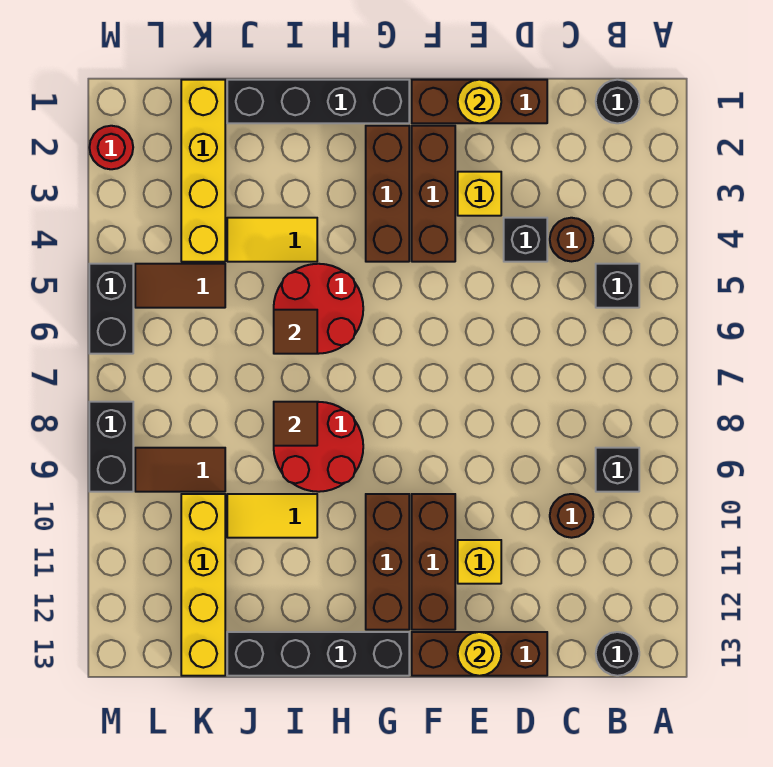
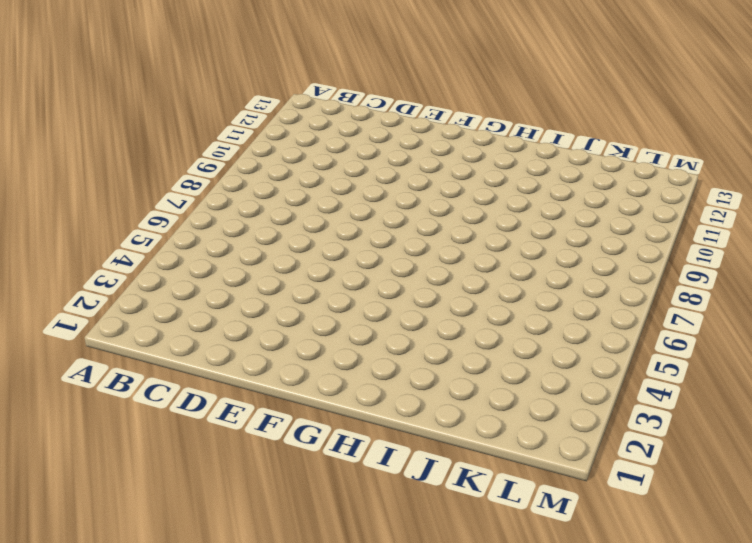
none -> black 1x1 round brick [596,80,639,123]
none -> black 1x1 brick [596,264,639,308]
none -> black 1x1 brick [596,448,639,492]
none -> black 1x1 round brick [596,632,639,676]

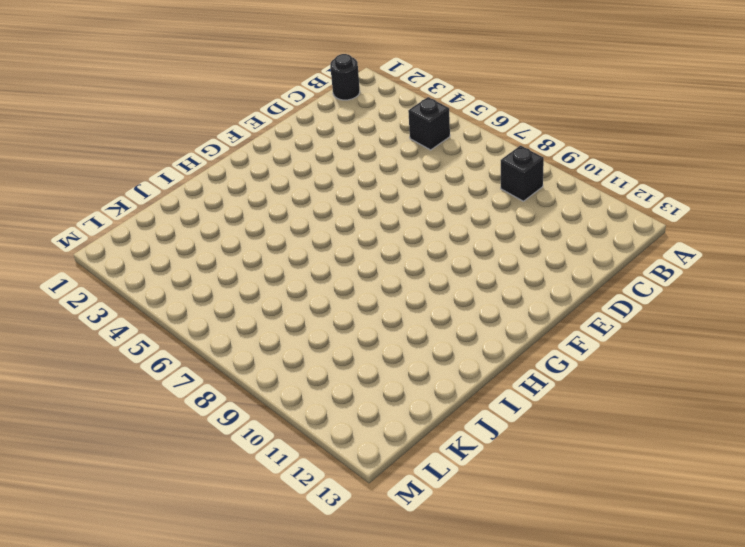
none -> black 1x1 round brick [596,632,639,676]
none -> brown 1x1 round brick [550,218,593,261]
none -> brown 1x1 round brick [550,494,593,538]
none -> brown 1x3 brick [412,80,547,123]

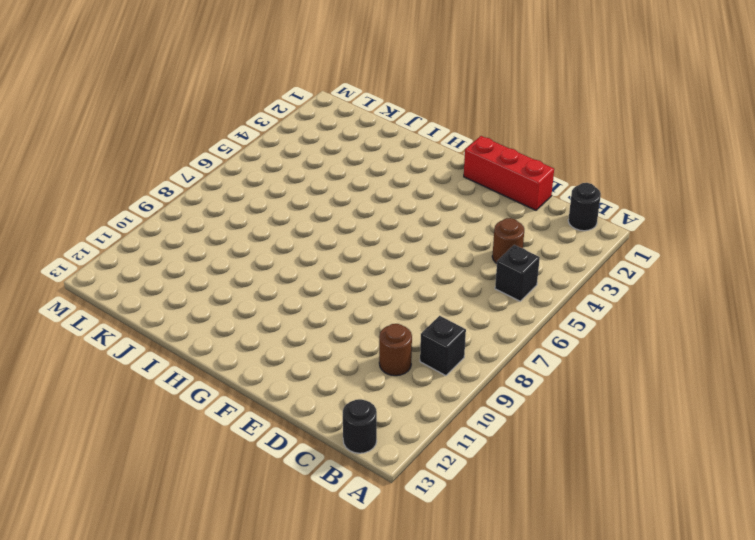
red 1x3 brick [464,136,554,210] -> brown 1x3 brick [412,80,547,123]
none -> black 1x1 brick [504,218,547,262]
none -> brown 1x3 brick [412,632,547,676]
none -> yellow 1x1 brick [458,172,501,216]
none -> yellow 1x1 brick [458,540,501,584]

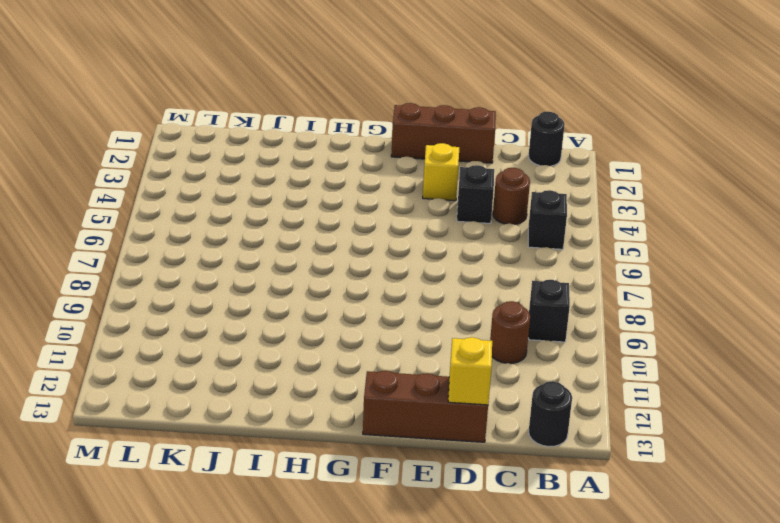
yellow 1x1 brick [448,337,492,405] -> yellow 1x1 brick moved to [458,540,501,584]
none -> brown 1x3 brick [412,126,455,262]
none -> brown 1x3 brick [412,494,455,630]
none -> black 1x4 brick [227,80,409,123]
none -> brown 1x3 brick [366,126,409,262]

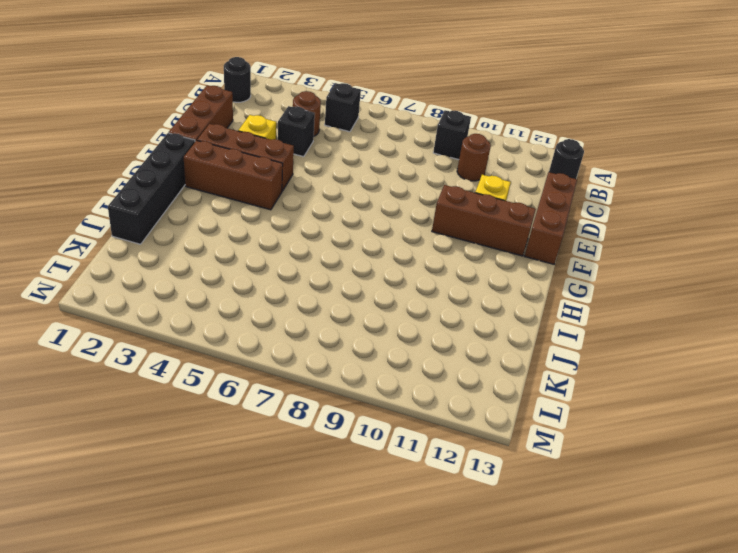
none -> brown 1x3 brick [366,494,409,630]
none -> black 1x4 brick [227,632,409,676]
none -> red 2x2 round brick [274,264,363,354]
none -> red 2x2 round brick [274,402,363,492]

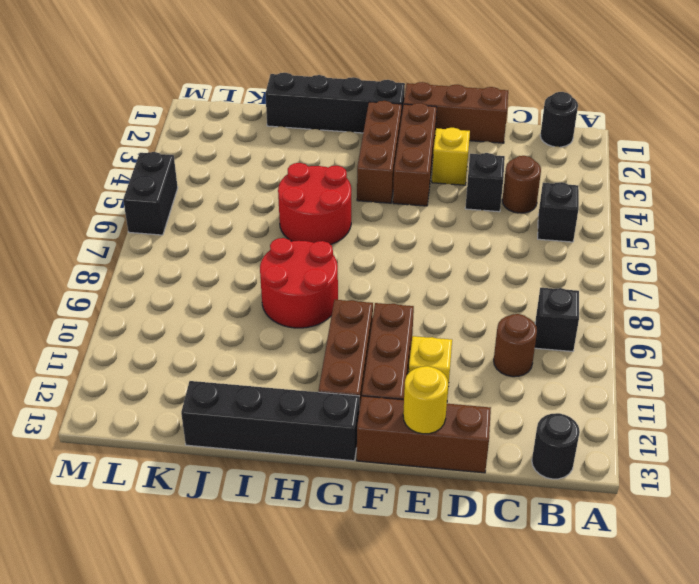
none -> yellow 1x2 tile [227,218,317,262]
none -> yellow 1x2 tile [227,494,317,538]
none -> yellow 1x4 brick [181,80,225,262]
none -> brown 1x2 tile [135,264,225,308]

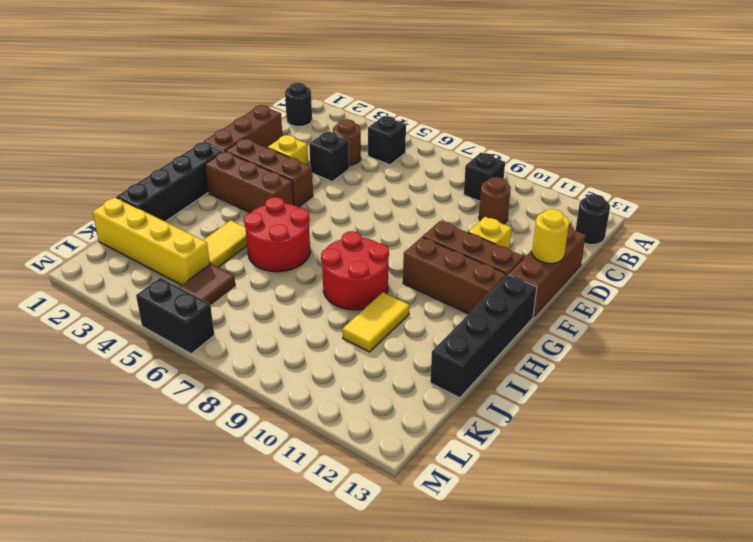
none -> brown 1x2 tile [135,448,225,492]
none -> yellow 1x4 brick [181,494,225,676]
none -> red 1x1 round brick [89,126,133,169]
none -> black 1x2 brick [89,402,133,492]

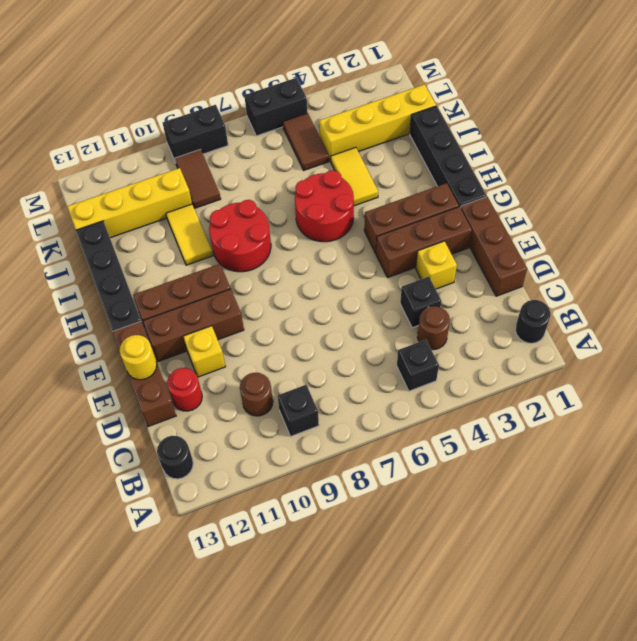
red 1x1 round brick [167,368,202,411] -> red 1x1 round brick moved to [89,126,133,169]
none -> yellow 1x1 round brick [458,80,501,123]
none -> brown 1x1 tile [274,310,317,354]
none -> brown 1x1 tile [274,402,317,446]

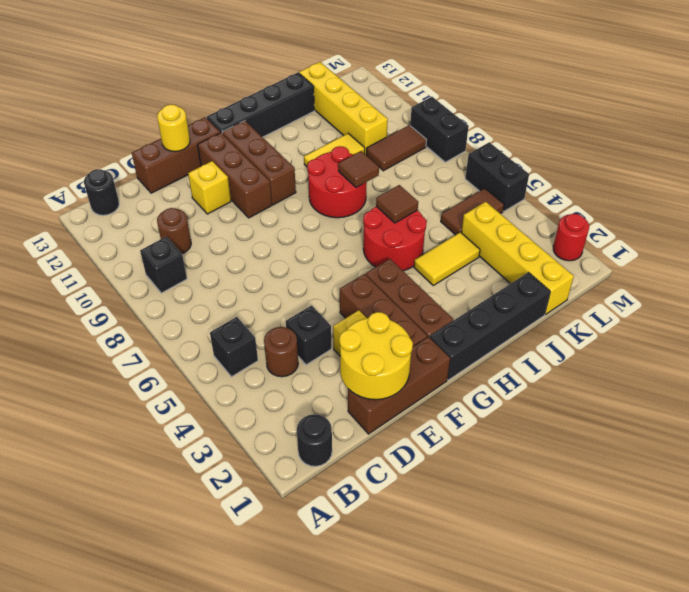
yellow 2x2 round brick [339,312,413,400] -> yellow 1x1 round brick [458,80,501,123]

